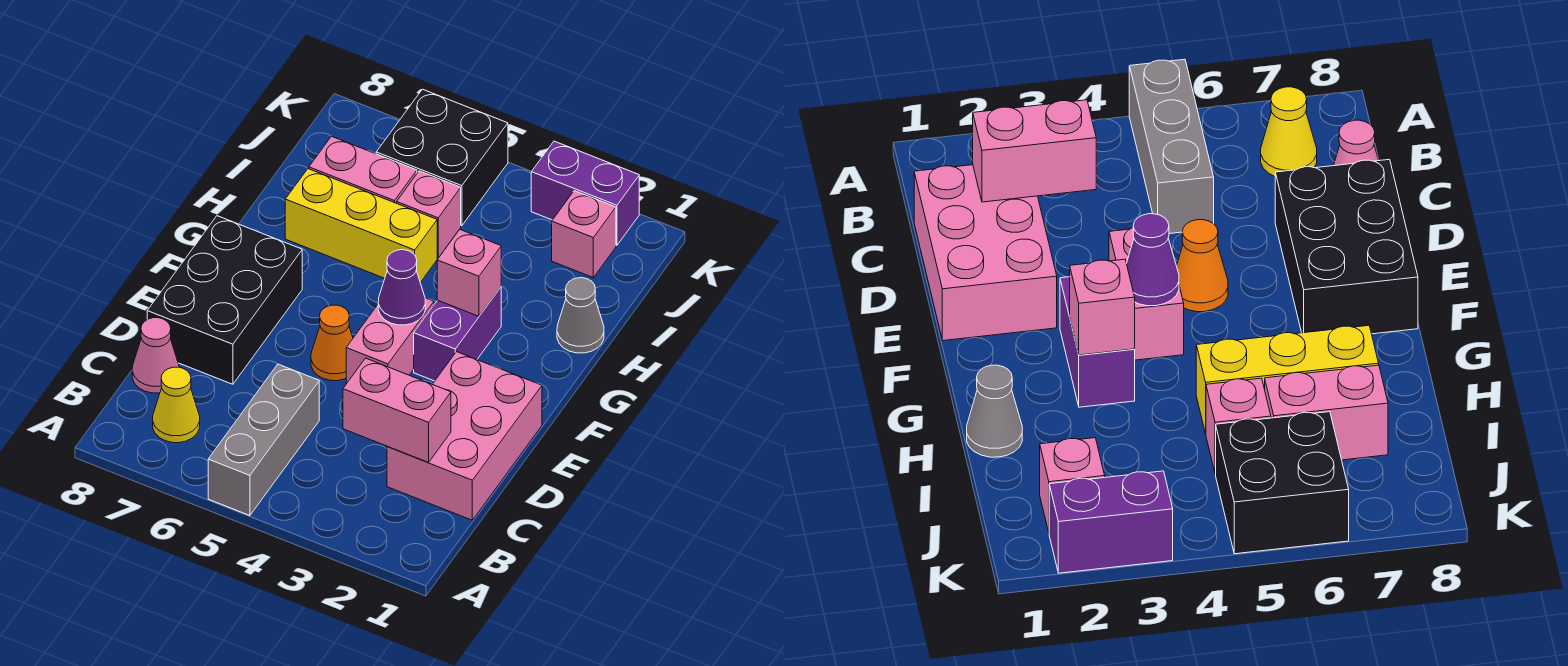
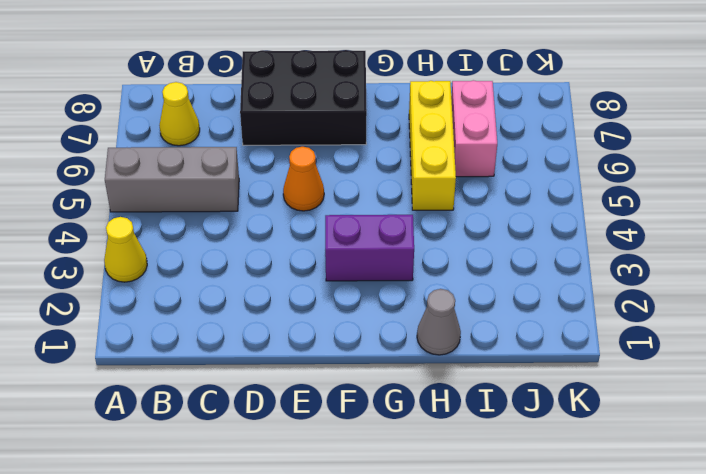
yellow 1x1 cone [104,217,147,282] -> none
none -> pink 2x3 brick [387,352,542,520]
none -> pink 1x1 cone [132,318,179,393]
none -> pink 1x2 brick [346,298,434,384]

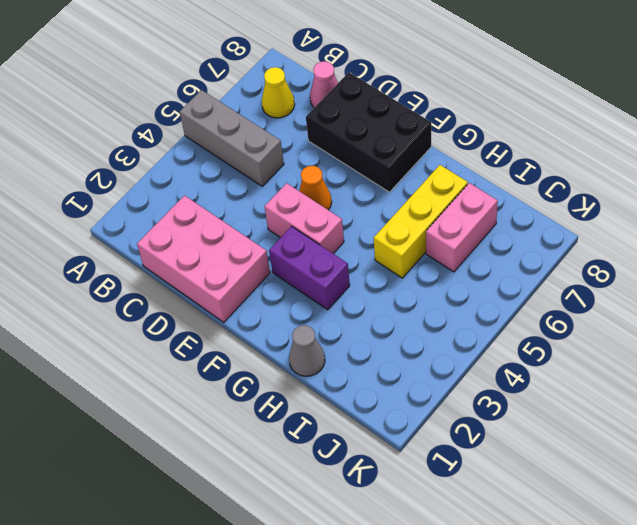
none -> pink 1x1 brick [397,171,461,258]
none -> pink 1x1 brick [552,191,616,277]
none -> black 2x2 brick [376,89,508,226]

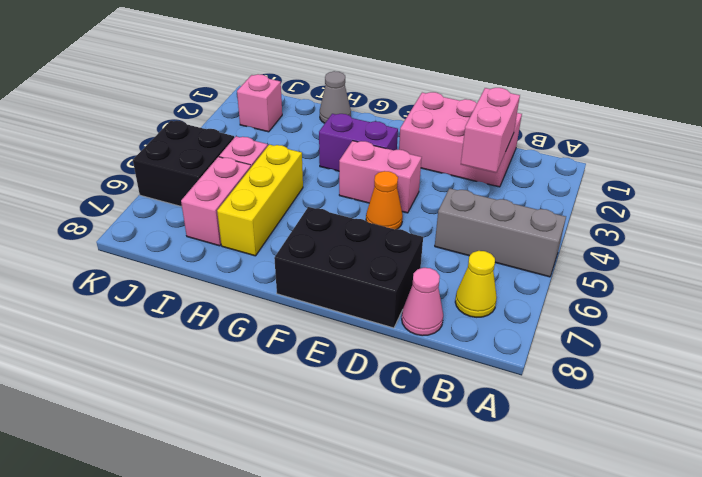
none -> purple 1x2 brick [531,141,639,245]
none -> purple 1x1 cone [378,250,425,325]
none -> pink 1x1 brick [437,229,501,316]

